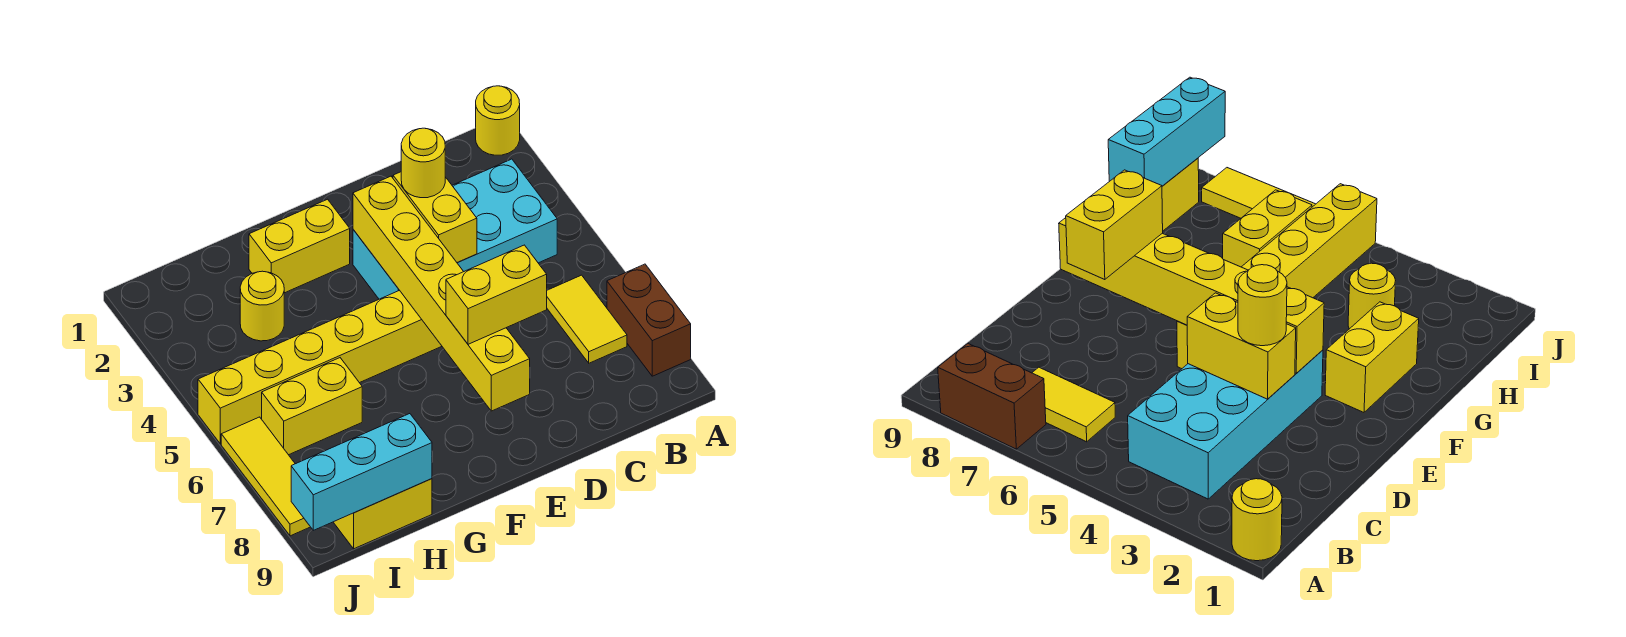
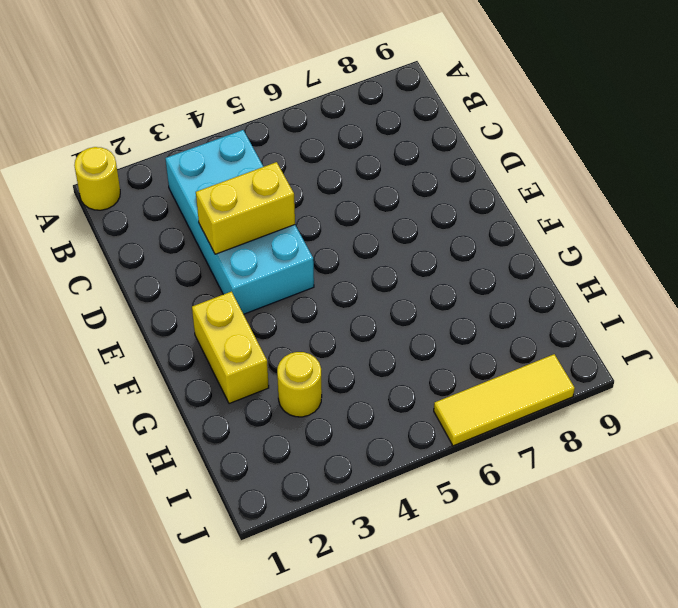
none -> brown 1x2 brick [607,264,691,376]
none -> yellow 1x2 tile [547,275,627,363]
none -> yellow 1x6 brick [198,290,442,444]

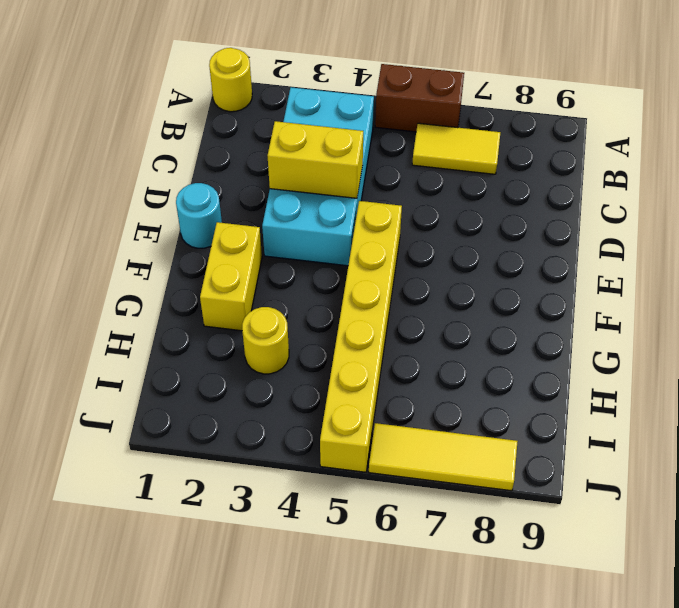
brown 1x2 brick [375,64,464,132] -> brown 1x2 brick moved to [607,264,691,376]
cyan 1x1 round brick [176,183,222,248] -> none
none -> yellow 1x2 brick [262,358,362,455]
none -> yellow 1x2 brick [333,479,432,549]
none -> yellow 1x6 brick [353,176,530,411]

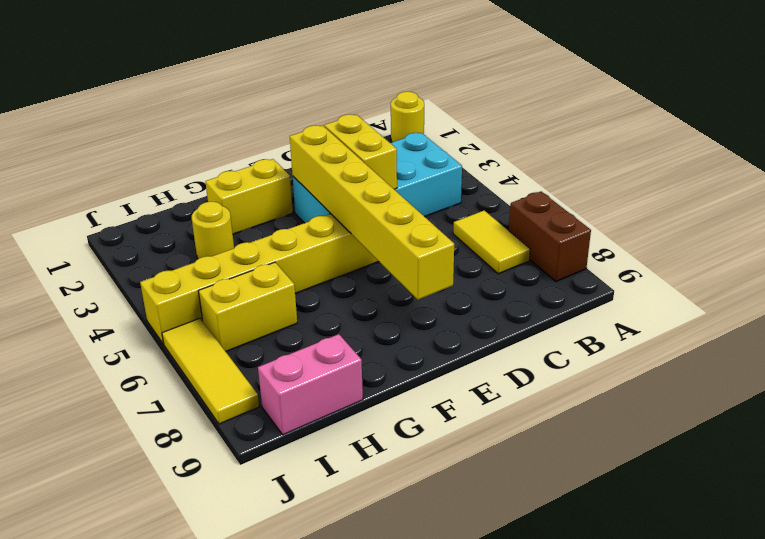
pink 1x2 brick [258,334,363,435] -> yellow 1x2 brick [333,479,432,549]
none -> cyan 1x3 brick [291,414,432,530]
none -> yellow 1x1 round brick [401,128,445,198]
none -> yellow 1x2 brick [446,245,547,344]

